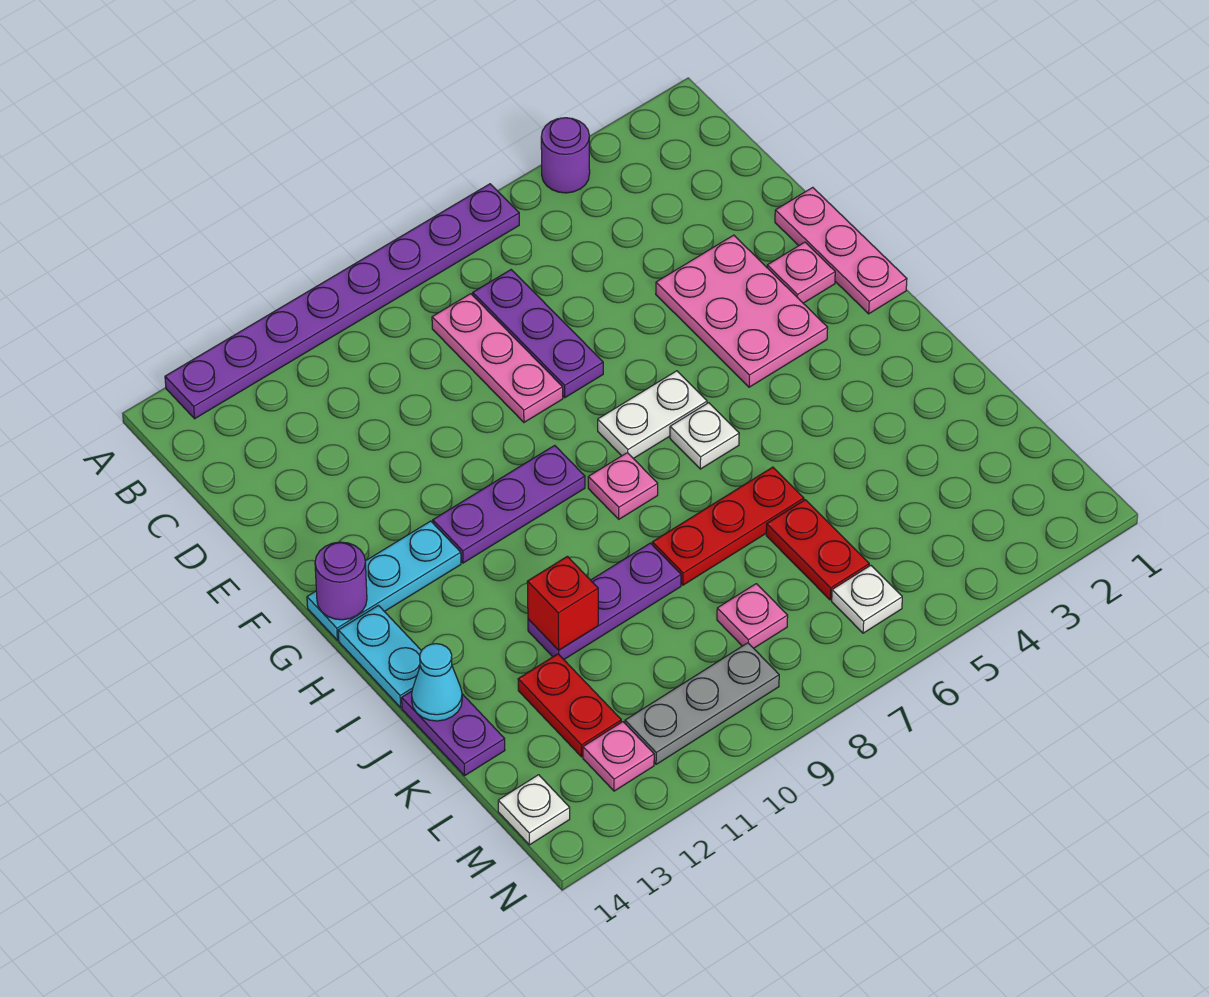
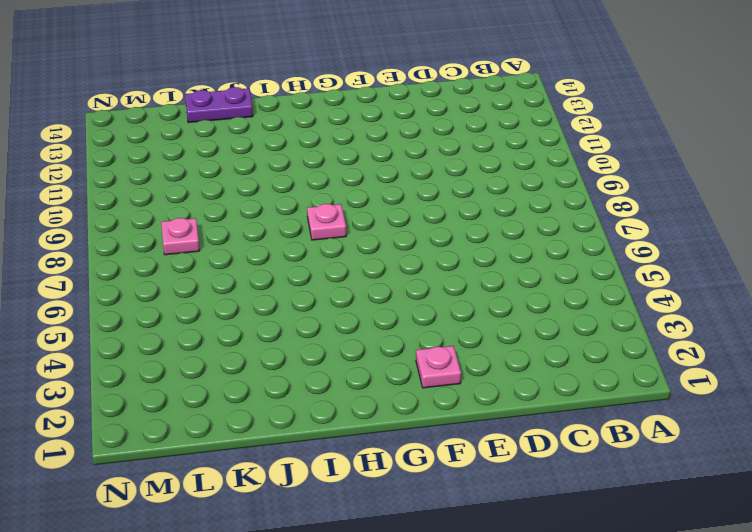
none -> purple 1x1 round brick [541,118,590,193]
none -> purple 1x8 plate [165,184,519,419]
none -> purple 1x3 plate [473,270,603,398]

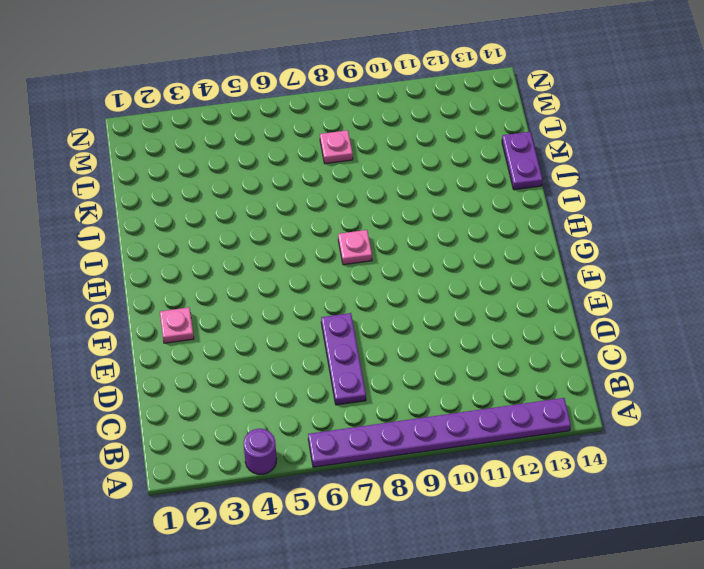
none -> pink 1x3 plate [432,294,563,422]
none -> pink 1x3 plate [775,187,907,314]
none -> pink 2x3 plate [656,235,828,387]

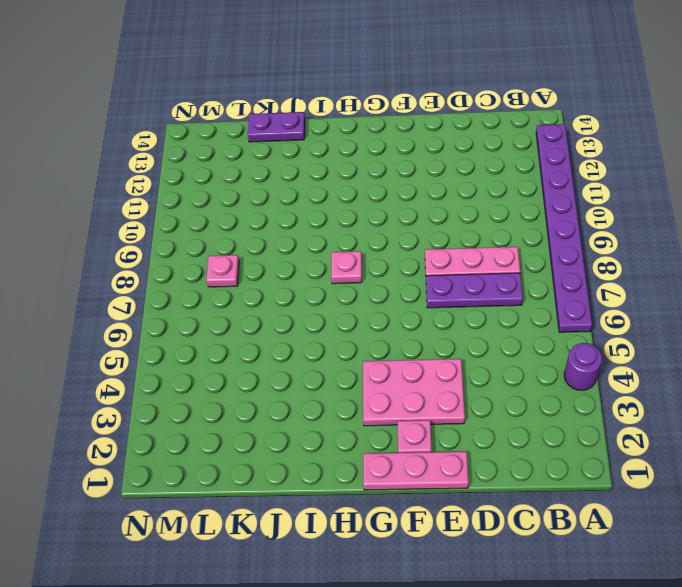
none -> white 1x2 plate [598,371,707,459]
none -> purple 1x3 plate [433,445,585,563]
none -> cyan 1x3 plate [307,521,461,640]

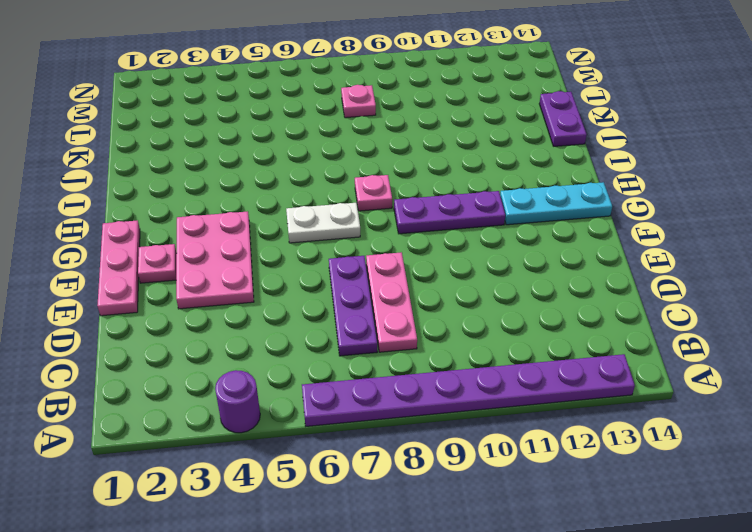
none -> white 1x1 plate [670,403,739,469]
none -> cyan 1x2 plate [338,605,421,707]
none -> red 1x3 plate [652,467,804,585]

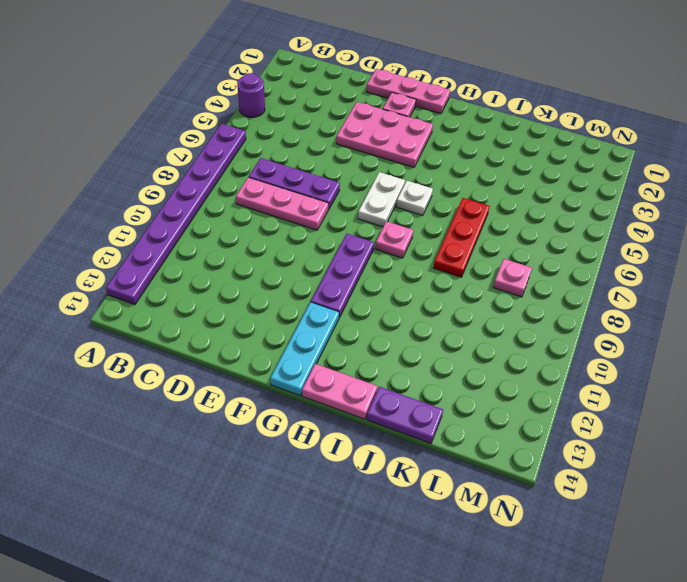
pink 1x2 plate [302,364,377,419] -> cyan 1x2 plate [338,605,421,707]
none -> purple 1x3 plate [528,543,681,659]
none -> red 1x2 plate [766,500,869,600]
none -> red 1x2 plate [518,654,621,757]

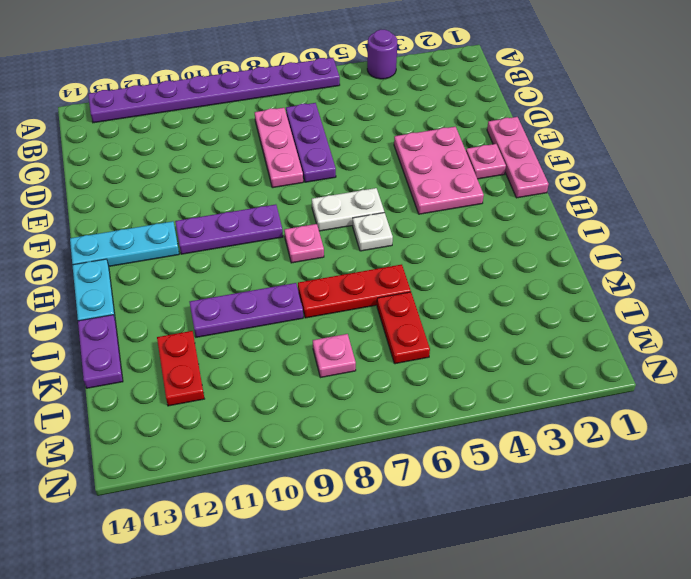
none -> white 1x1 plate [832,565,902,633]
none -> grey 1x3 plate [625,643,779,764]
none -> pink 1x1 plate [583,722,654,791]

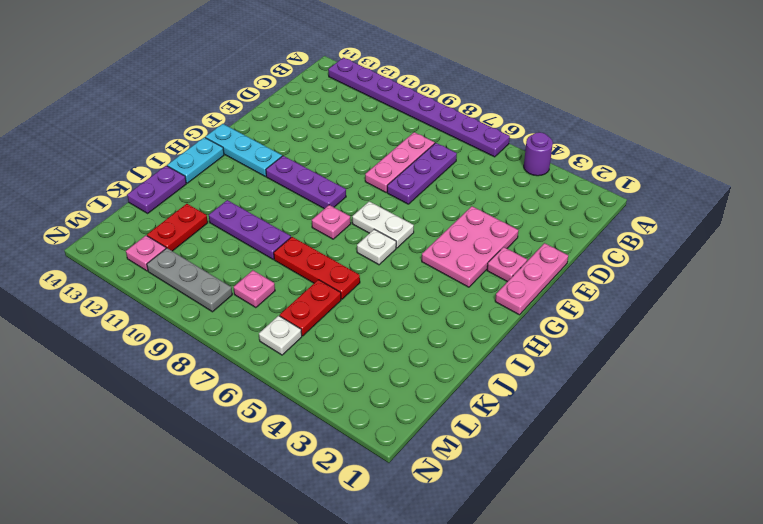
none -> white 1x1 plate [498,775,570,845]
none -> purple 1x1 round brick [315,542,367,620]
none -> red 1x1 brick [527,556,598,650]

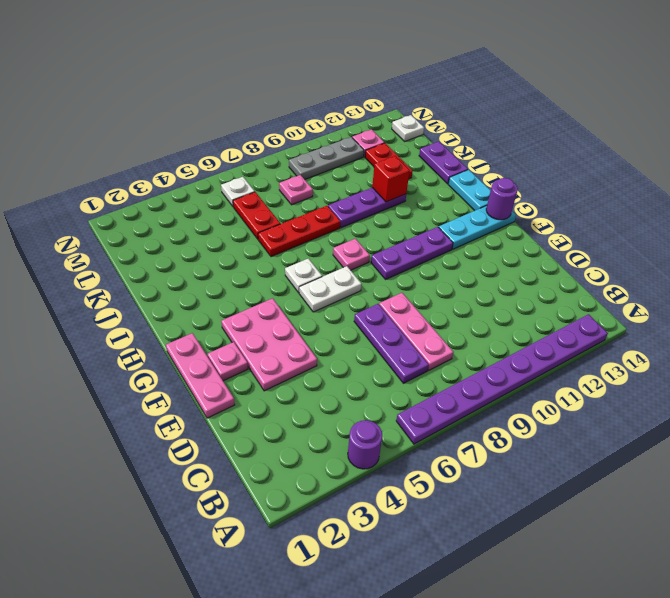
none -> cyan 1x1 cone [412,644,462,721]

